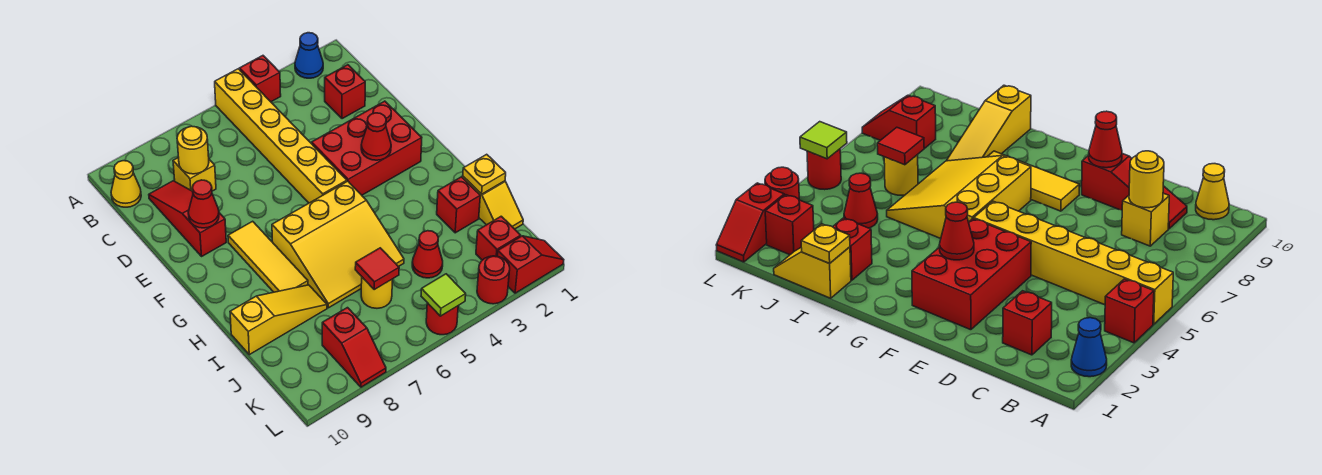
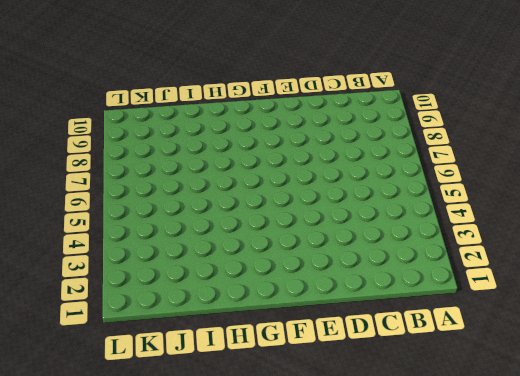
none -> blue 1x1 cone [295,33,323,78]
none -> red 1x1 brick [240,56,281,102]
none -> yellow 1x6 brick [215,69,347,203]

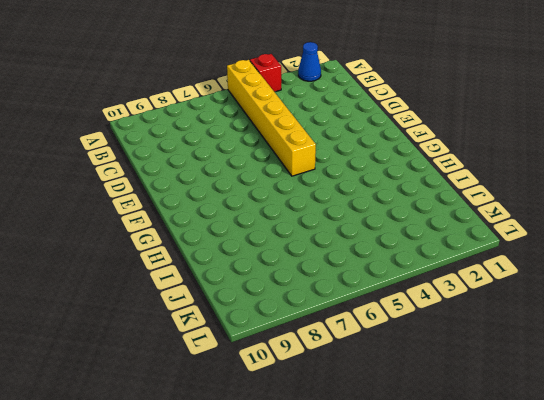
none -> yellow 1x1 cone [111,161,141,207]
none -> red 1x1 brick [325,65,365,119]
none -> yellow 1x1 brick [173,157,216,191]

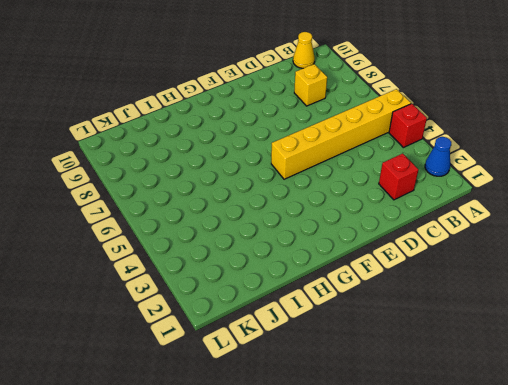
none -> red 1x3 slope [149,181,226,256]
none -> red 2x3 brick [312,101,422,195]
none -> yellow 1x3 tile [228,221,308,292]

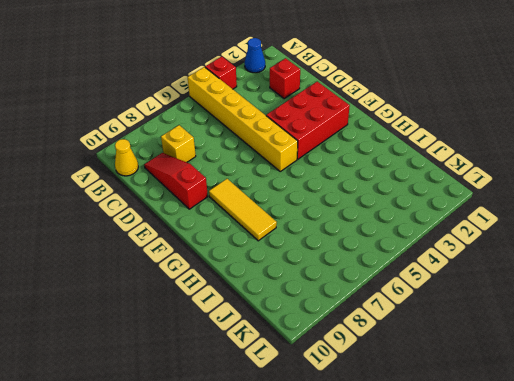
none -> yellow 3x3 slope [272,181,404,308]
none -> yellow 1x2 slope [463,177,523,229]
none -> red 1x1 brick [437,177,480,233]

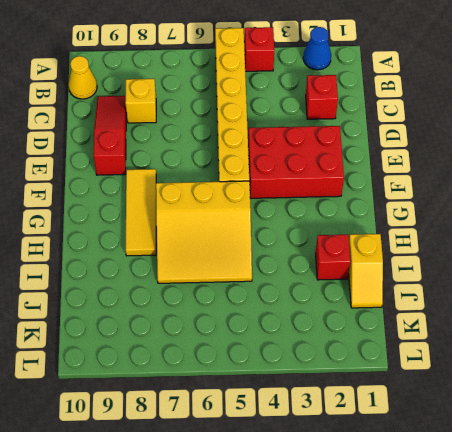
none -> yellow 1x3 slope [230,285,327,355]
none -> red 1x1 cone [412,231,443,278]
none -> yellow 1x1 round brick [361,277,392,308]

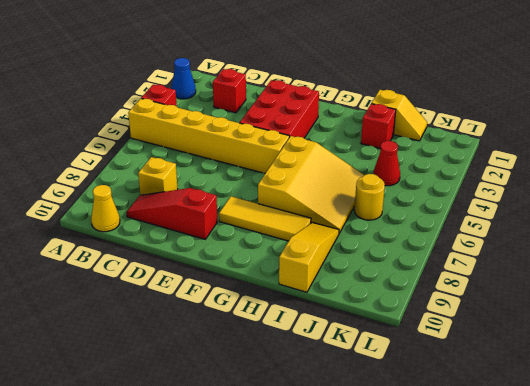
none -> red 1x1 brick [476,216,521,260]
none -> red 1x2 slope [322,308,386,387]
none -> red 1x2 slope [497,236,564,293]

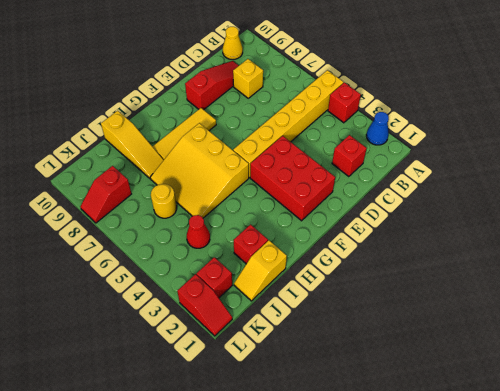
none -> red 1x1 round brick [477,256,510,304]
none -> red 1x1 round brick [426,303,458,335]
none -> yellow 1x1 round brick [177,126,209,174]

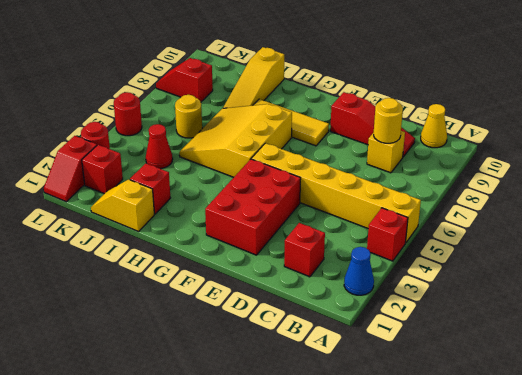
none -> red 1x1 cone [188,180,219,228]
none -> red 1x1 cone [361,113,391,160]
none -> yellow 1x1 plate [463,154,506,194]

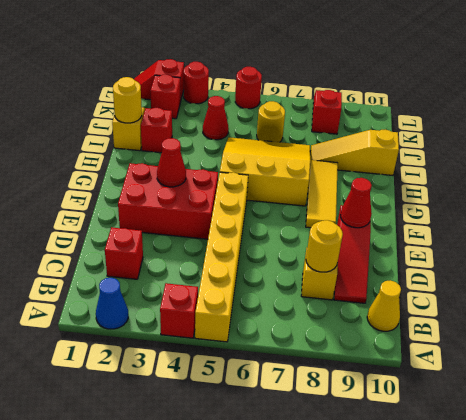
yellow 1x1 round brick [113,77,142,123] -> yellow 1x1 plate [463,154,506,194]
none -> red 1x1 tile [355,248,399,289]
none -> lime 1x1 tile [421,274,466,316]

